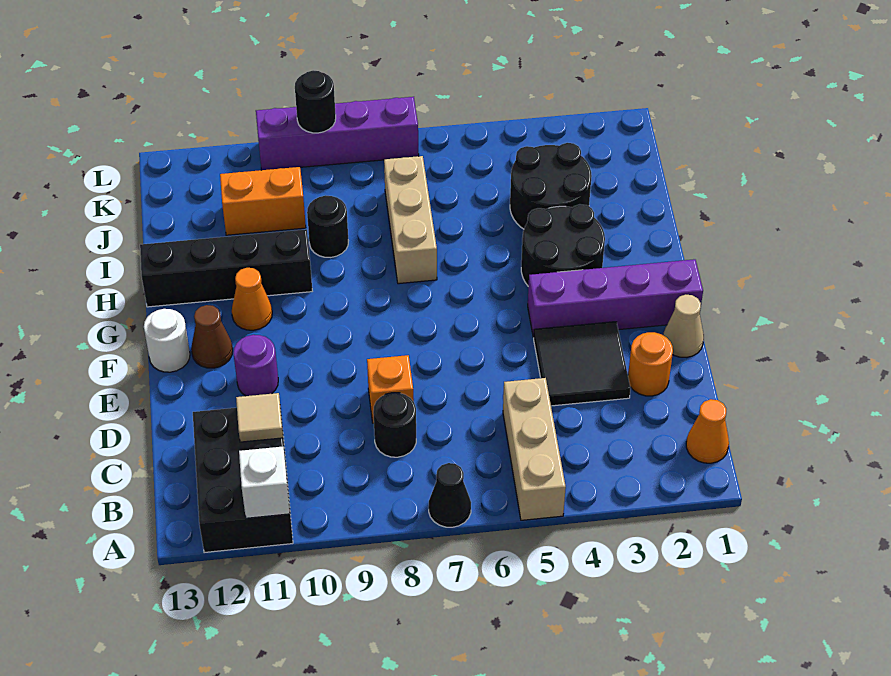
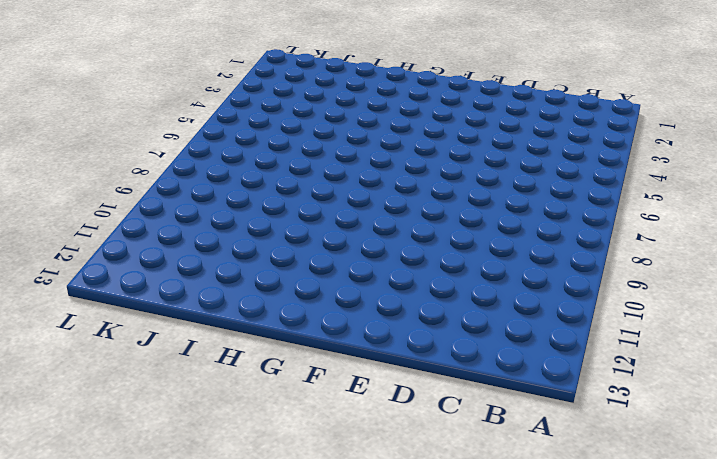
none -> tan 1x3 brick [503,378,566,520]
none -> black 1x1 cone [428,463,471,527]
none -> black 2x3 brick [193,408,293,553]

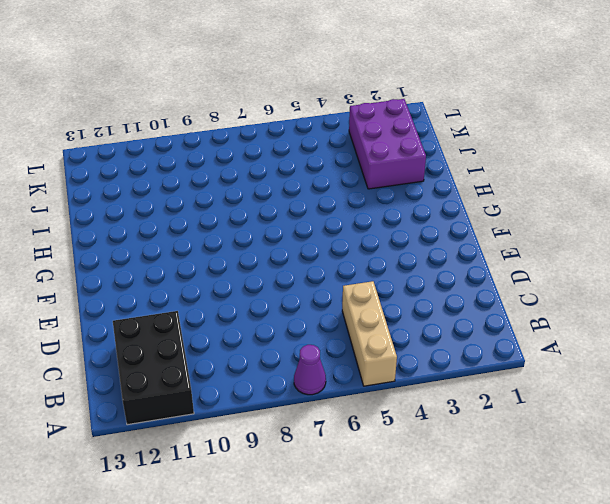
purple 1x1 cone [294,345,326,395] -> black 1x1 cone [428,463,471,527]
purple 2x3 brick [349,99,426,189] -> black 2x2 round brick [510,143,592,229]
none -> orange 1x1 cone [686,399,729,463]
none -> black 1x1 round brick [373,393,416,457]
none -> orange 1x1 round brick [628,332,673,396]

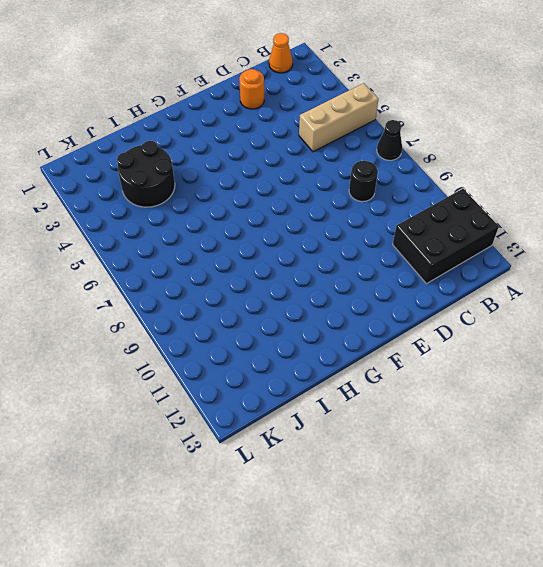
none -> black 2x2 tile [533,322,631,406]
none -> orange 1x1 brick [367,355,414,423]
none -> tan 1x1 cone [663,295,704,357]

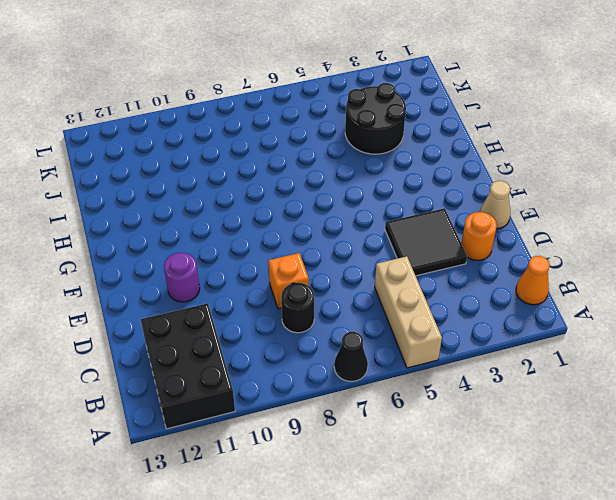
none -> purple 1x4 brick [528,259,703,337]
none -> brown 1x1 cone [191,305,233,368]
none -> white 1x1 round brick [144,309,190,372]

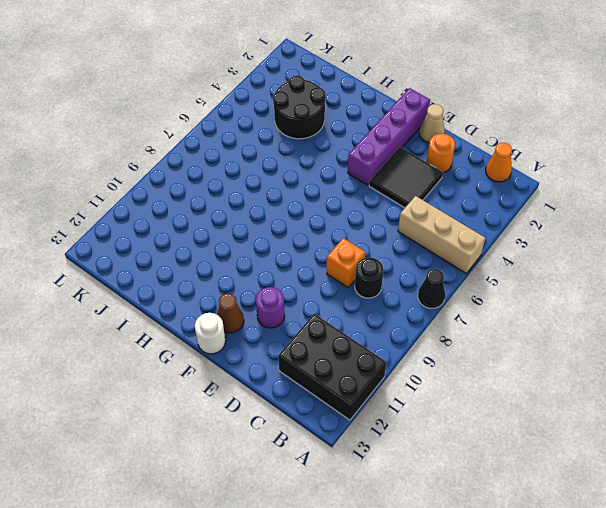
none -> black 2x2 round brick [521,204,605,286]
none -> orange 1x1 cone [232,268,272,330]
none -> tan 1x3 brick [384,156,437,284]

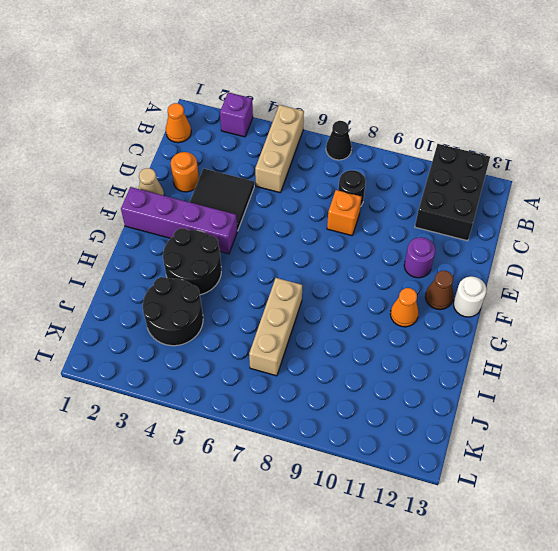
purple 1x1 brick [220,92,253,137] -> none
none -> black 1x4 brick [140,229,312,307]
none -> black 1x1 round brick [307,195,348,257]
none -> orange 1x2 brick [220,167,306,235]

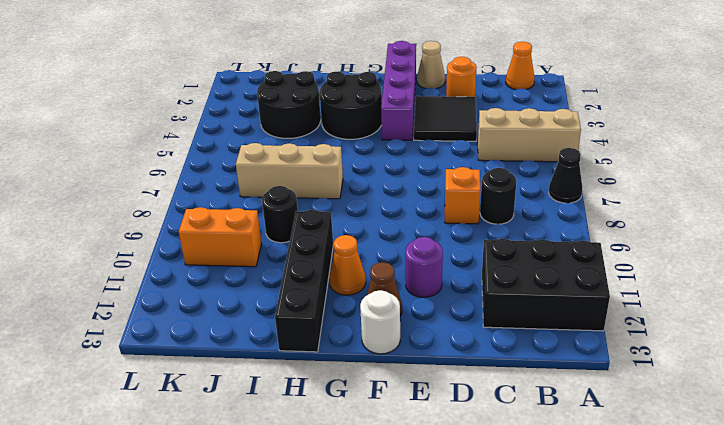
orange 1x2 brick [179,207,262,267] -> orange 1x2 brick turned to [220,167,306,235]
none -> purple 1x4 brick [256,97,419,170]
none -> white 1x1 brick [239,447,290,518]
none -> tan 1x1 tile [236,393,283,442]

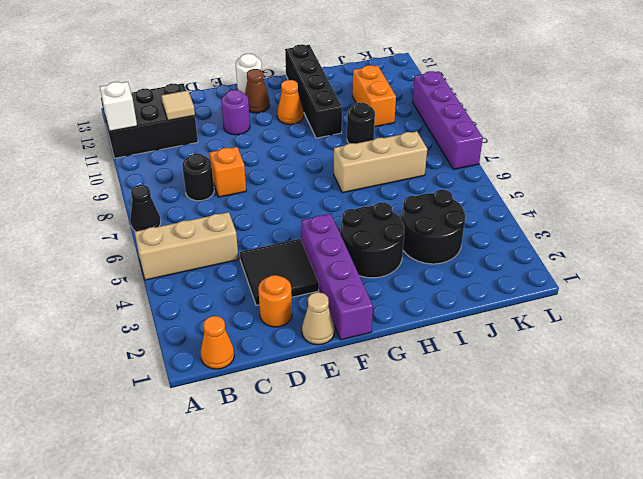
none -> black 1x1 round brick [295,70,336,133]

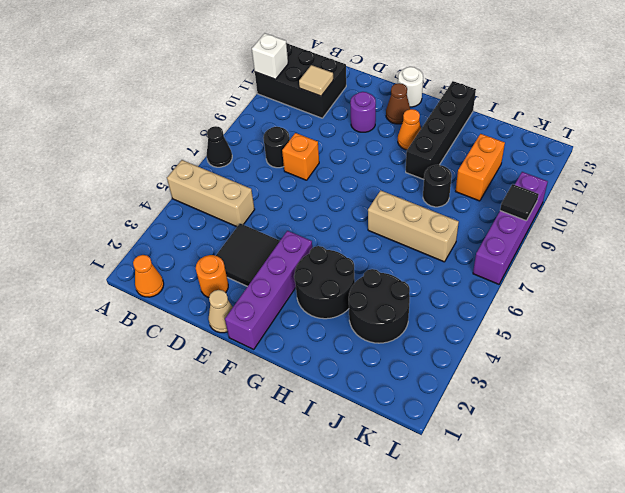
black 1x1 tile [500,184,539,221] -> black 1x1 round brick [295,70,336,133]

